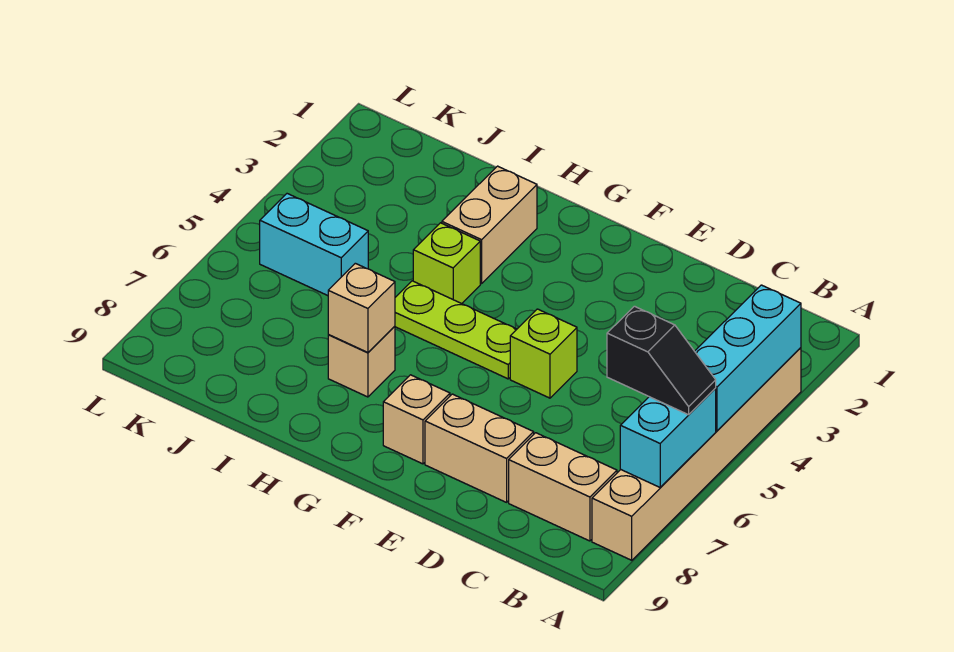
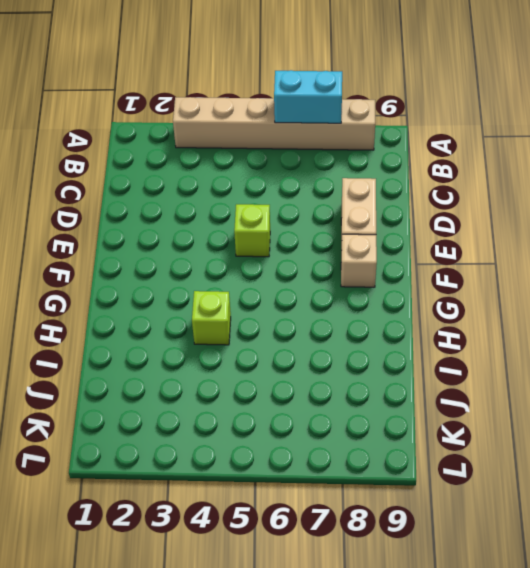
none -> tan 1x2 brick [509,433,617,541]
none -> lime 1x3 plate [395,281,517,379]
none -> tan 1x2 brick [442,166,537,284]

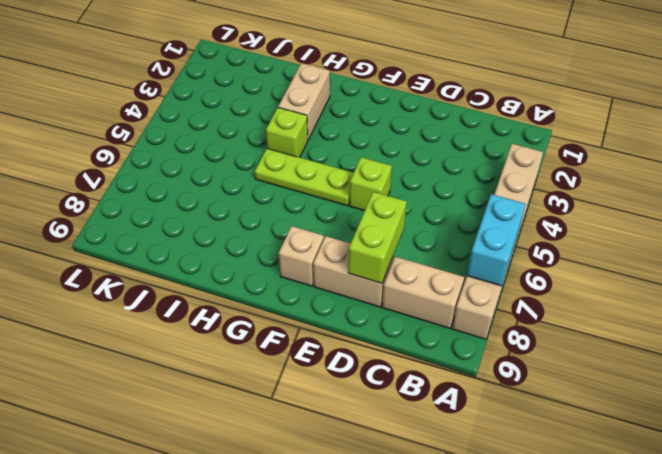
lime 1x2 brick [348,192,407,283] -> none
none -> tan 1x1 brick [328,326,395,397]
none -> cyan 1x2 brick [260,194,368,296]
none -> cyan 1x3 brick [695,285,801,431]

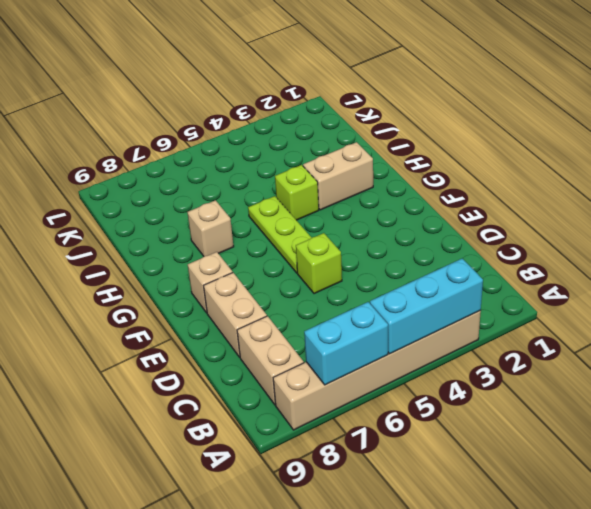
none -> cyan 1x2 brick [260,194,368,296]
none -> tan 1x1 brick [328,263,395,352]
none -> black 1x2 slope [607,306,716,415]

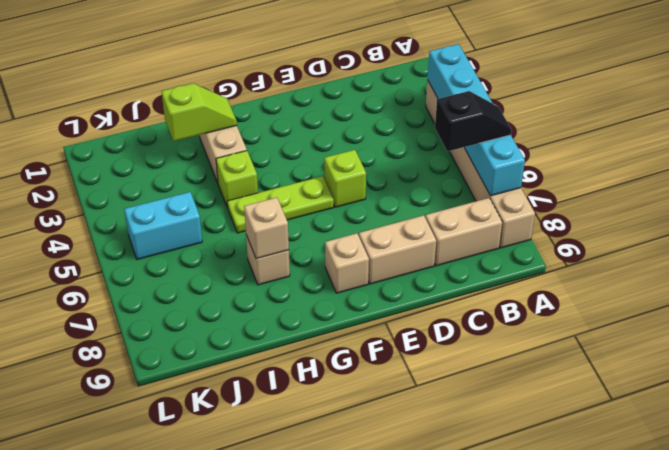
lime 1x2 slope [161,83,237,141] -> none

